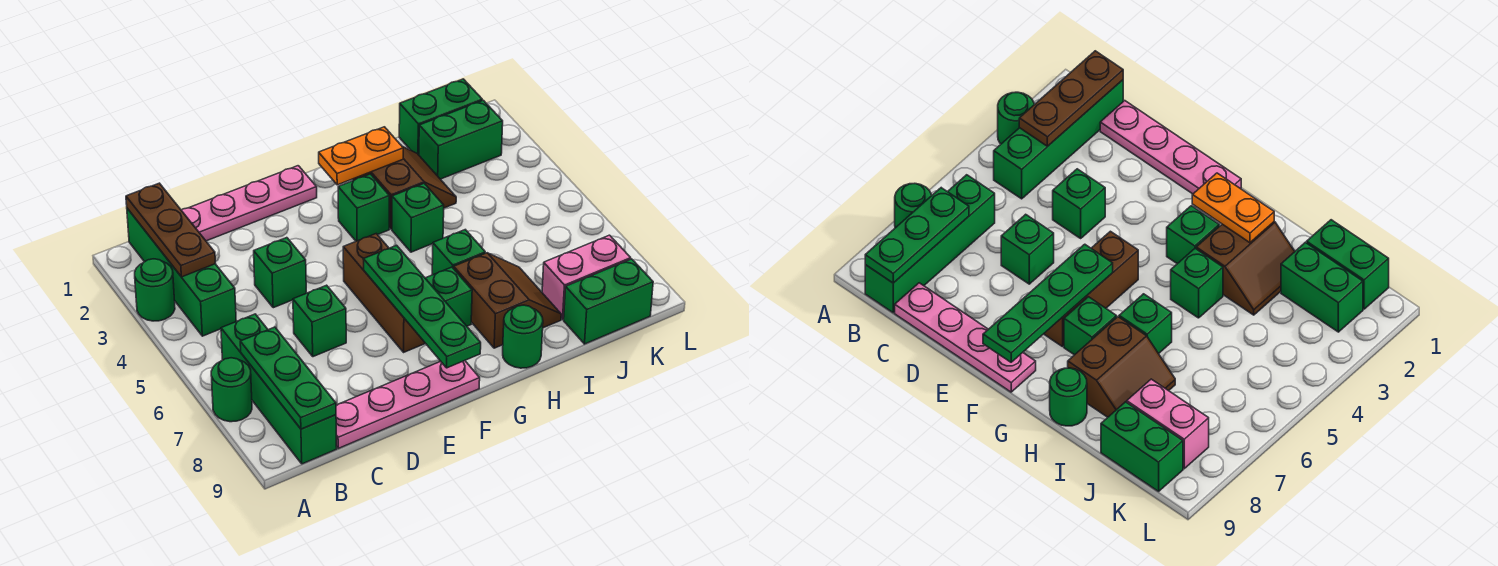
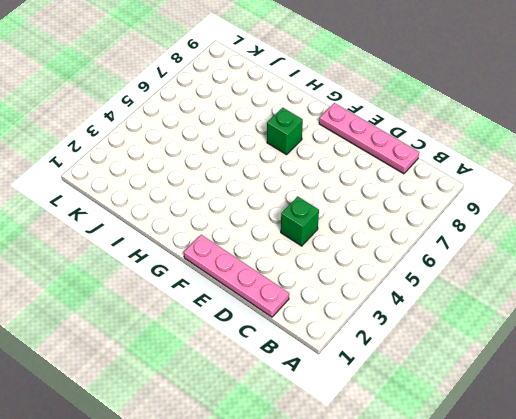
none -> green 1x1 round brick [135,259,175,321]
none -> green 1x1 round brick [211,358,252,422]
none -> green 1x4 brick [127,208,236,336]

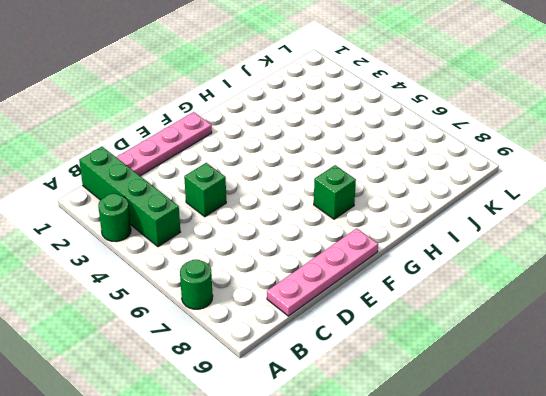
none -> green 1x4 brick [221,314,337,464]
none -> green 1x1 brick [293,285,346,357]
none -> brown 1x3 brick [343,234,426,352]

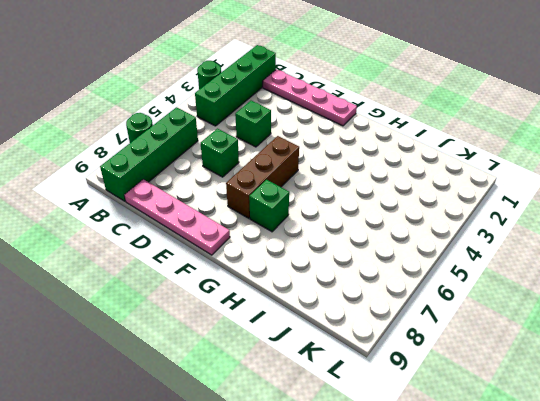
none -> green 1x1 brick [338,174,389,241]
none -> brown 2x2 slope [353,146,456,229]
none -> green 1x1 brick [392,183,444,252]

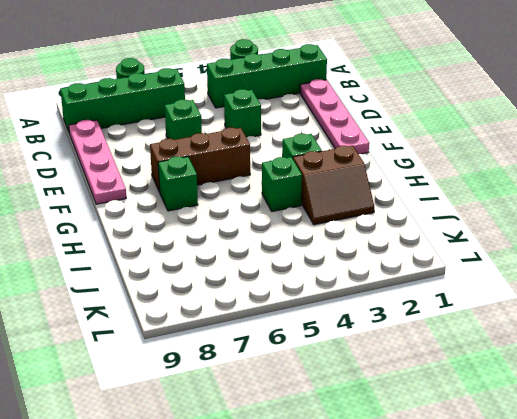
none -> green 1x1 brick [432,230,485,275]
none -> brown 2x2 slope [454,253,561,348]
none -> green 1x1 round brick [503,305,543,368]

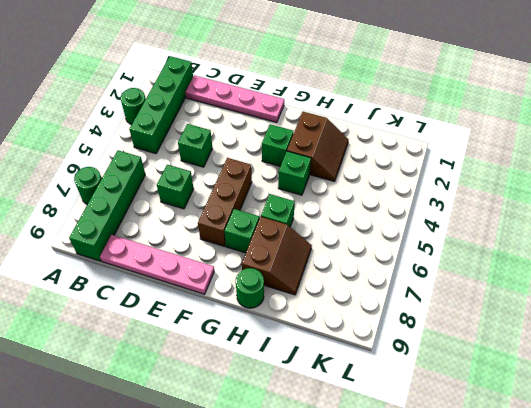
none -> green 1x2 brick [399,79,482,155]
none -> green 1x2 brick [419,100,503,179]
none -> pink 1x2 brick [542,235,631,319]

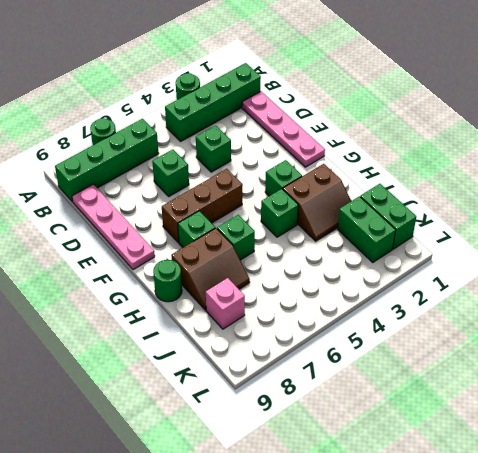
pink 1x1 brick [206,278,245,329] -> pink 1x2 brick [542,235,631,319]
none -> green 1x2 brick [564,259,653,344]
none -> brown 1x3 plate [126,183,215,277]
none -> green 1x3 plate [240,327,336,429]

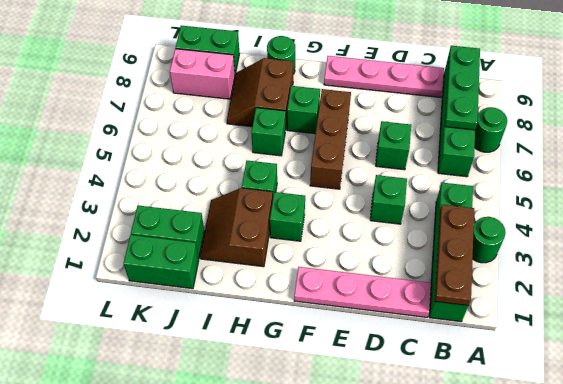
none -> green 1x4 plate [363,245,481,368]
none -> orange 1x2 plate [319,127,403,185]

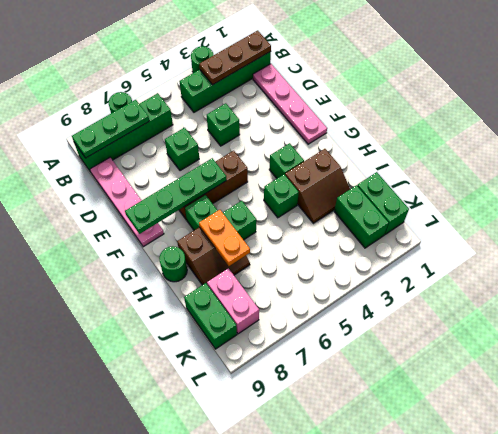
orange 1x2 plate [199,210,250,266] -> orange 1x2 plate moved to [319,127,403,185]

